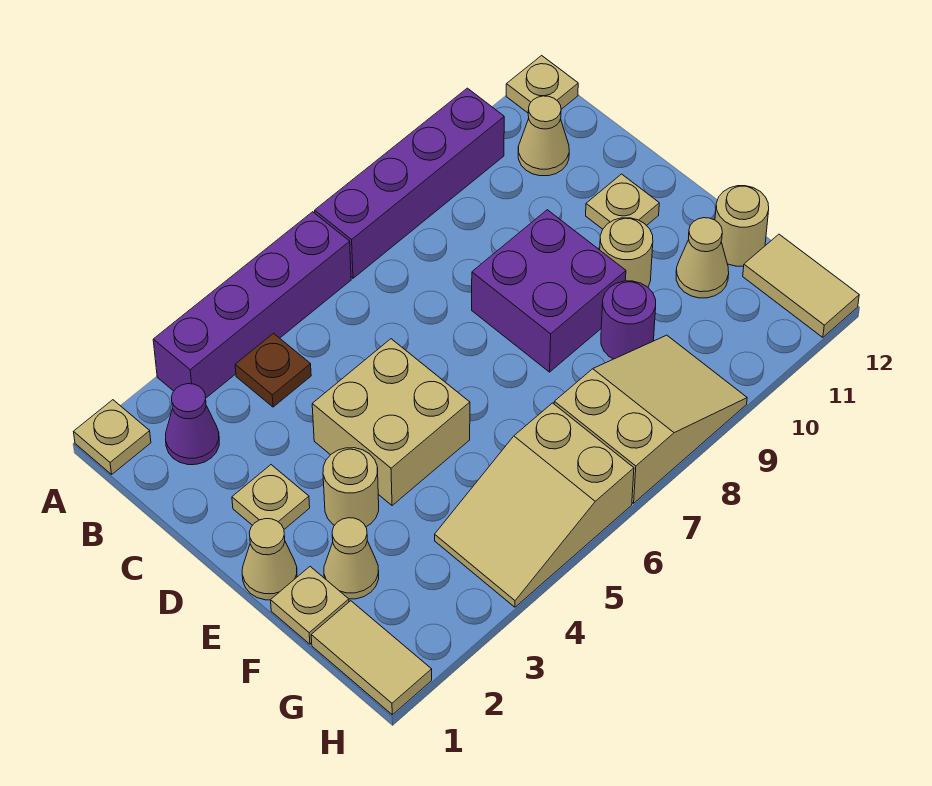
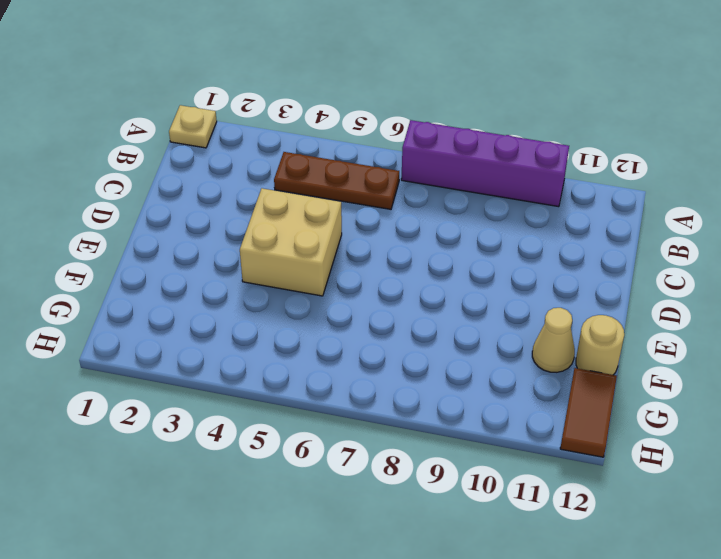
brown 1x3 plate [274,152,399,209] -> brown 1x1 plate [235,333,311,407]
brown 1x2 tile [560,368,617,457] -> tan 1x2 tile [743,234,859,337]
none -> purple 1x4 brick [153,212,351,398]
none -> tan 1x1 plate [506,56,578,113]
none -> purple 1x1 cone [166,384,219,465]

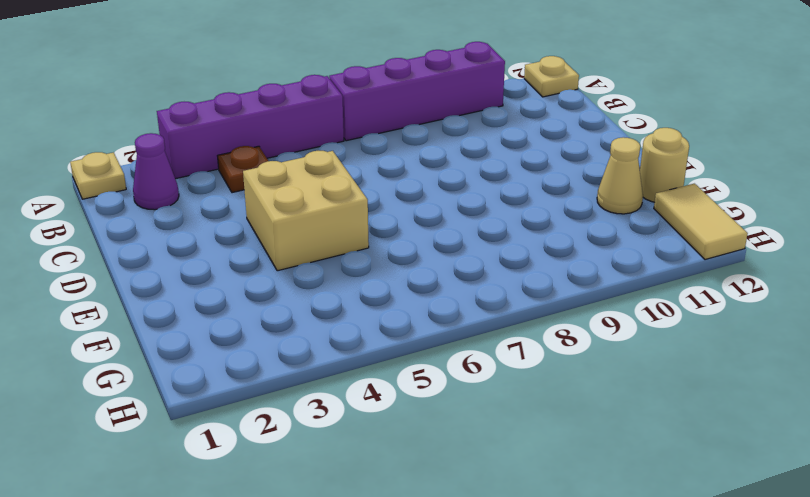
none -> tan 1x1 cone [518,96,569,176]
none -> tan 1x1 plate [232,465,310,529]
none -> purple 2x2 brick [472,210,626,372]

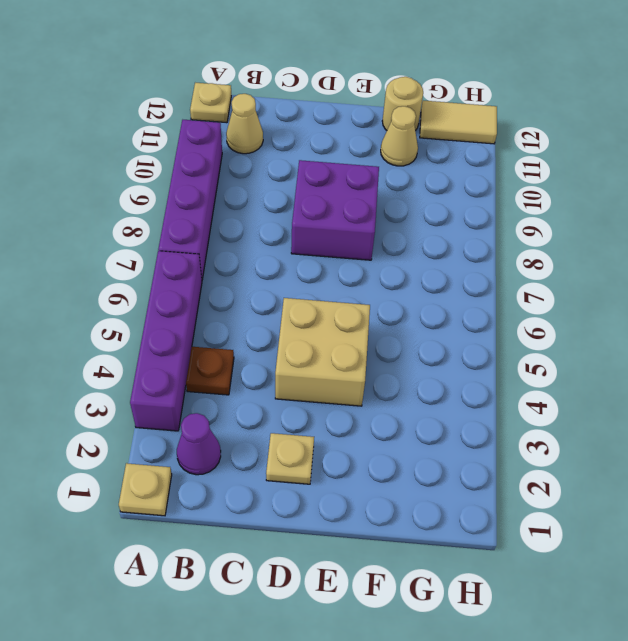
none -> tan 1x1 plate [586,174,659,229]
none -> tan 1x1 cone [242,519,297,600]
none -> tan 1x1 round brick [323,448,379,527]

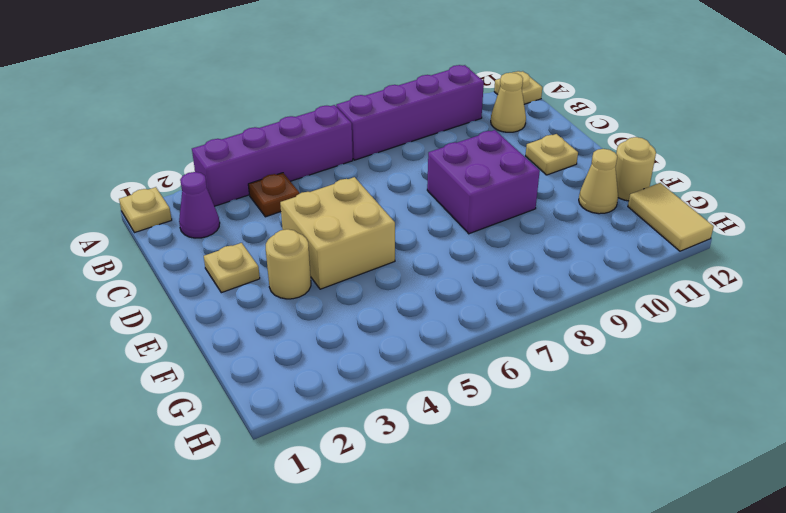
none -> tan 1x1 cone [242,519,297,600]
none -> tan 1x1 round brick [600,218,653,287]
none -> tan 1x1 plate [271,567,349,644]

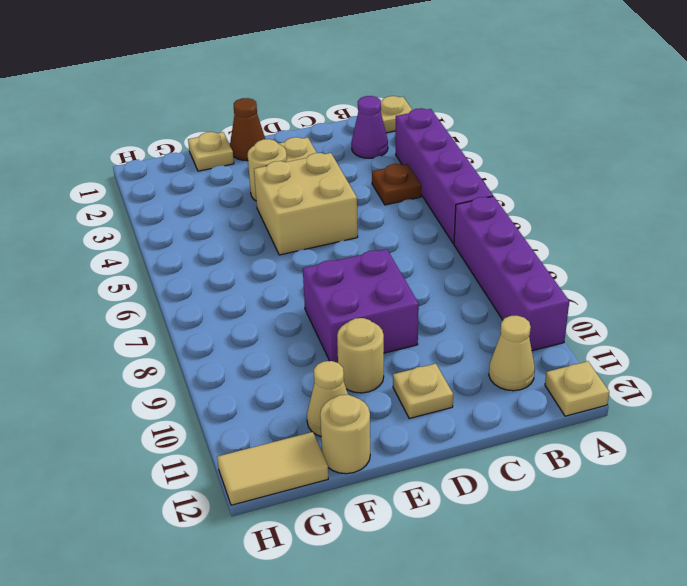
brown 1x1 cone [230,98,265,161] -> tan 1x1 cone [242,519,297,600]
none -> tan 1x1 cone [324,518,379,599]
none -> purple 1x1 round brick [601,281,656,359]
none -> tan 1x2 tile [311,601,432,715]

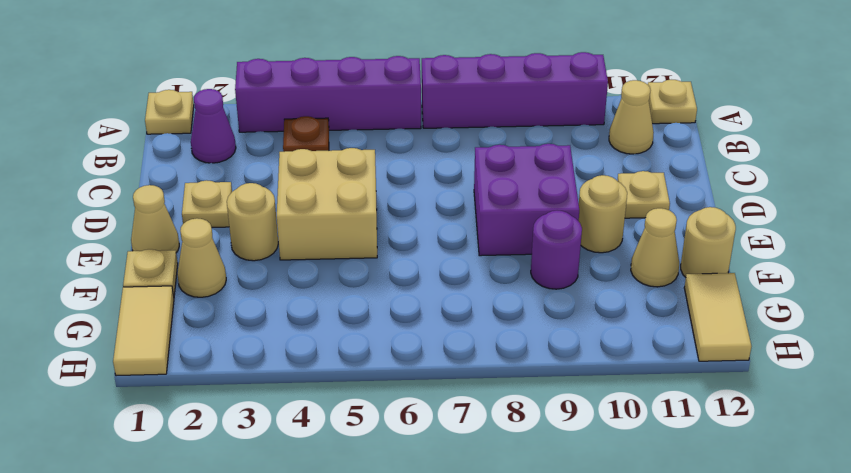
none -> tan 2x3 slope [435,403,634,607]
none -> tan 2x3 slope [554,335,747,503]

